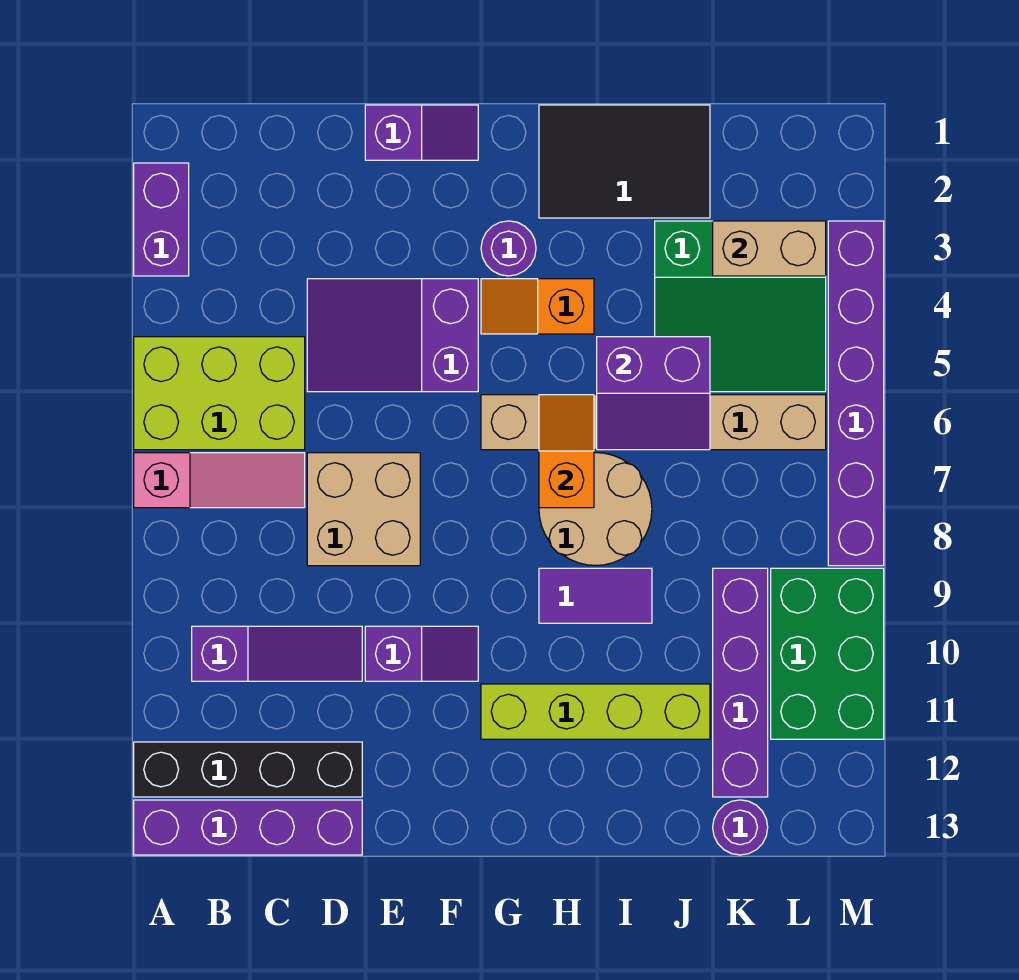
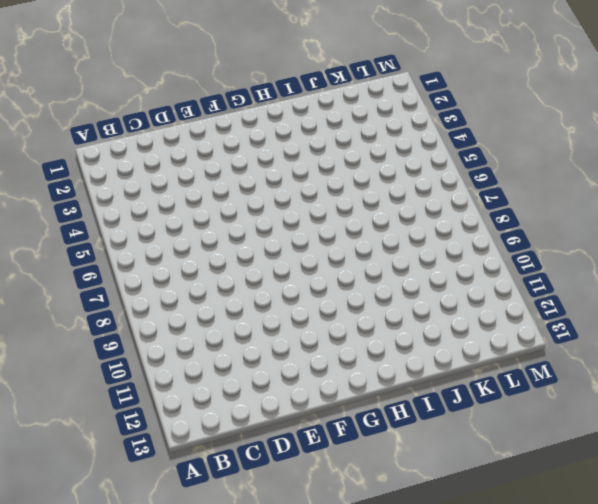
none -> purple 1x2 brick [134,163,189,276]
none -> lime 2x3 brick [134,337,305,450]
none -> pink 1x3 slope [134,453,305,508]

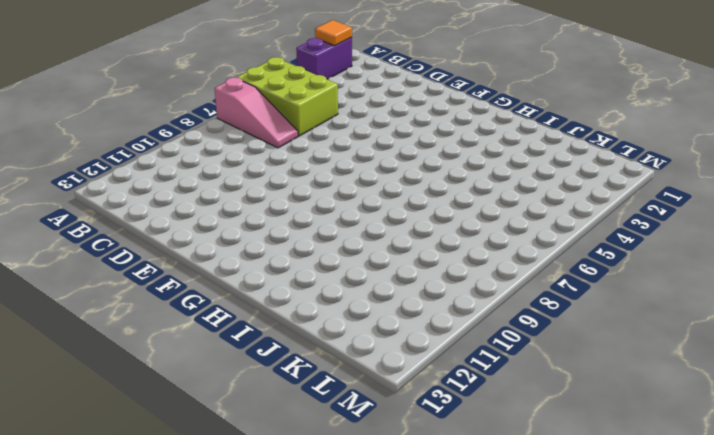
orange 1x1 tile [315,20,352,46] -> none
none -> black 1x4 brick [134,742,362,797]
none -> purple 1x4 brick [134,800,362,855]
none -> purple 1x3 slope [192,626,362,681]

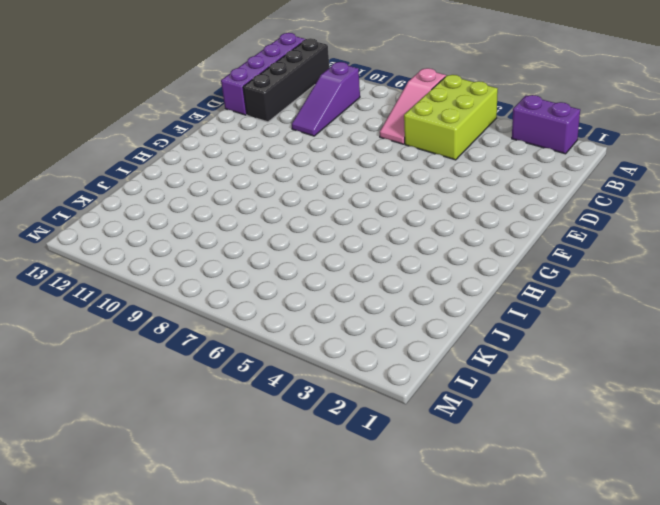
none -> purple 2x3 slope [307,279,478,392]
none -> tan 2x2 brick [307,453,420,566]
none -> purple 1x2 slope [365,105,478,160]

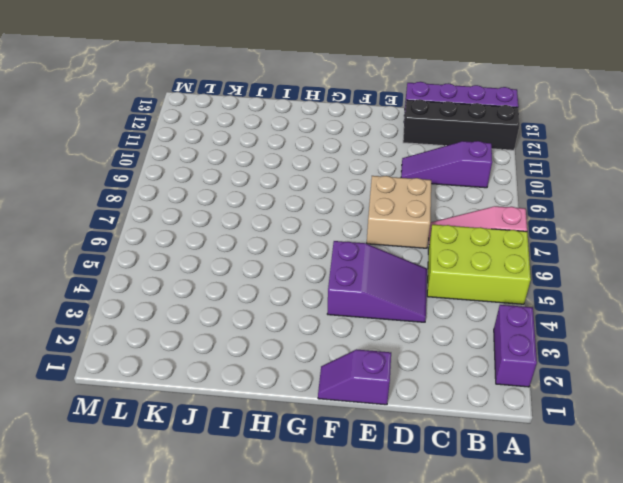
none -> purple 1x2 slope [365,626,478,681]
none -> purple 1x1 round brick [481,221,536,276]
none -> orange 1x2 slope [481,279,594,334]

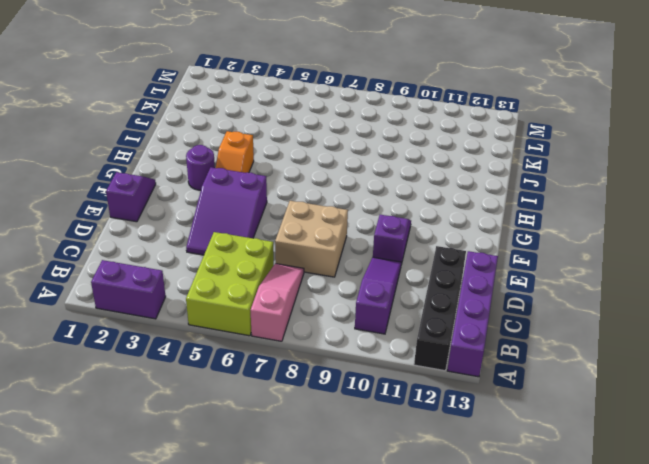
none -> tan 1x6 brick [481,395,826,450]
none -> lime 1x4 brick [481,684,710,739]
none -> black 2x3 tile [539,105,710,218]

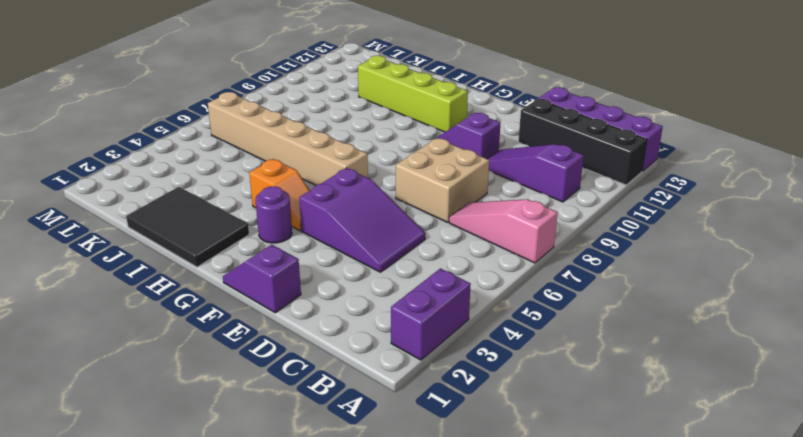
none -> lime 2x3 brick [134,337,305,450]
none -> tan 2x2 round brick [539,453,652,566]
none -> purple 1x2 tile [539,568,652,623]

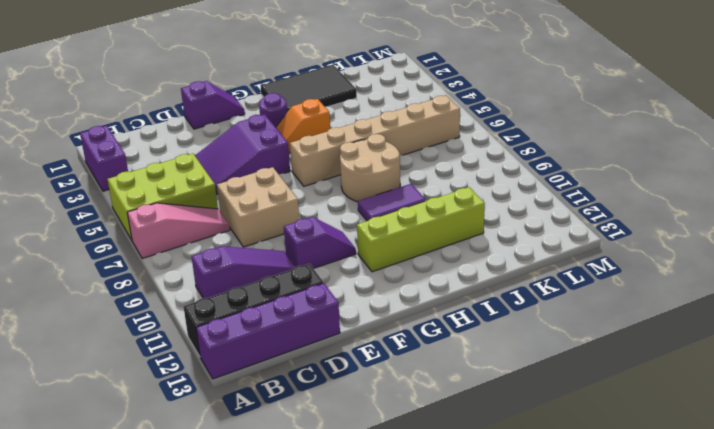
none -> green 3x3 slope [655,221,826,392]
none -> purple 1x4 brick [713,568,768,797]
none -> purple 1x1 round brick [713,800,768,855]

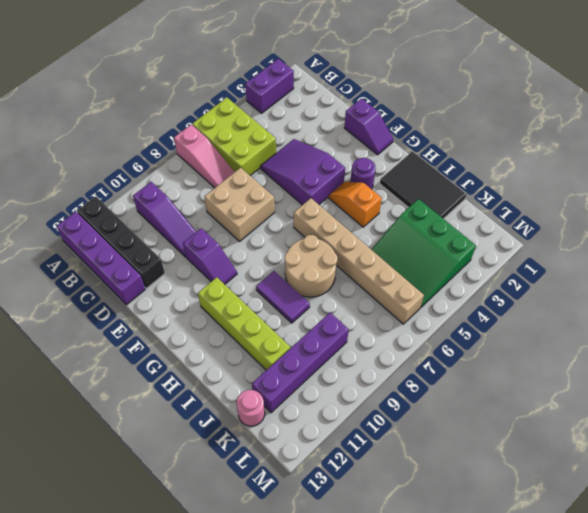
pink 1x1 round brick [237,390,265,426] -> purple 1x1 round brick [713,800,768,855]
none -> green 2x3 brick [771,568,884,739]
none -> purple 1x6 brick [828,221,884,566]
none -> orange 1x2 slope [539,395,594,508]

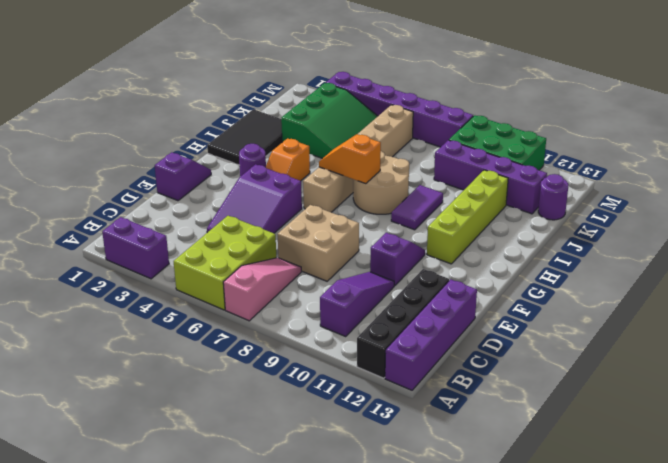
none -> purple 2x2 slope [597,337,710,450]
none -> tan 1x2 brick [713,221,826,276]

